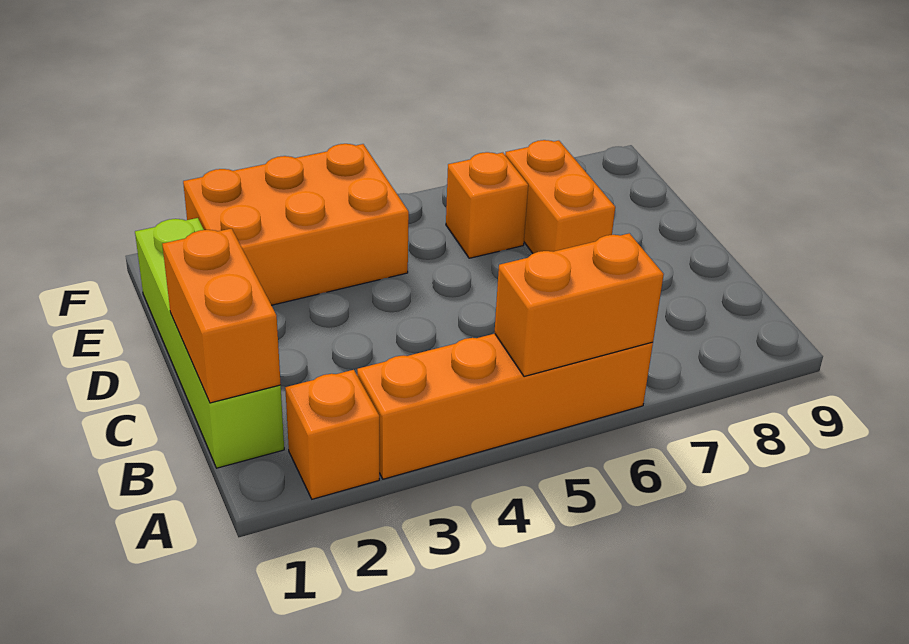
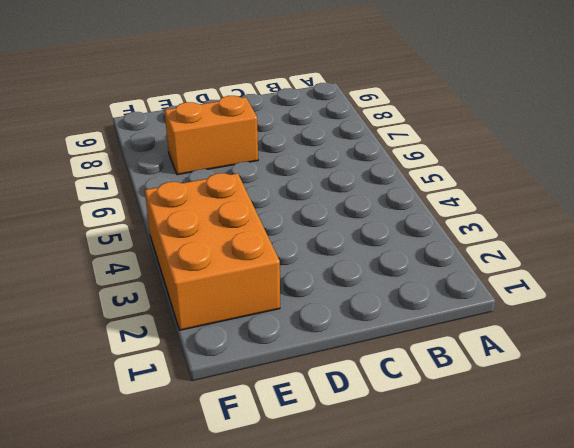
none -> orange 1x1 brick [285,370,379,499]
none -> orange 1x4 brick [357,334,653,479]

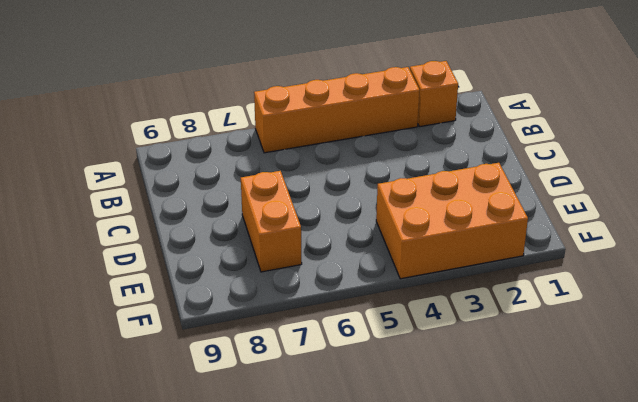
none -> lime 1x4 brick [135,218,284,468]
none -> orange 1x1 brick [446,152,528,258]

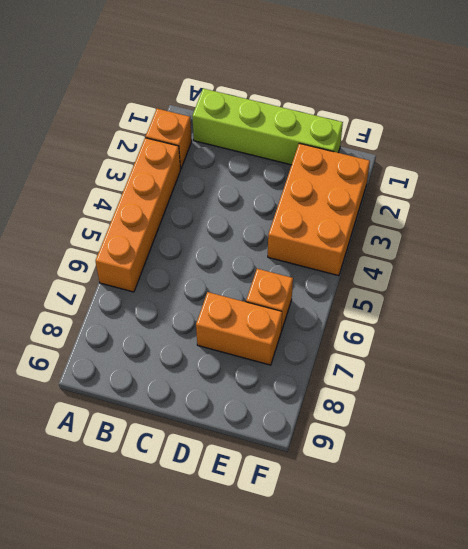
none -> orange 1x2 brick [494,233,664,377]
none -> orange 1x2 brick [162,228,281,403]

